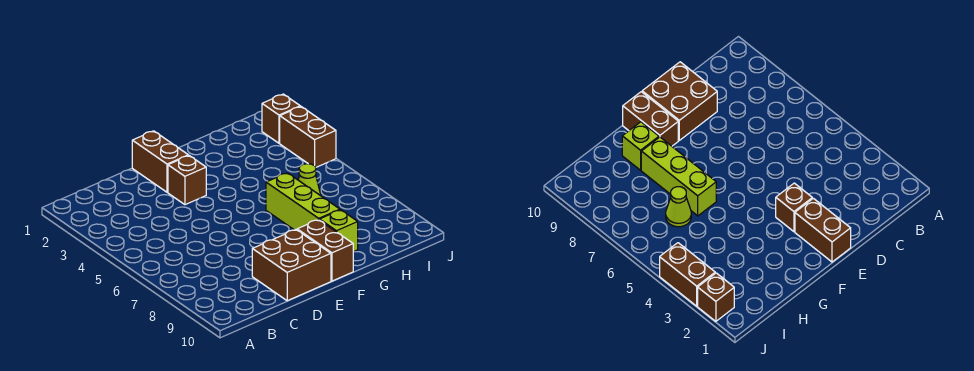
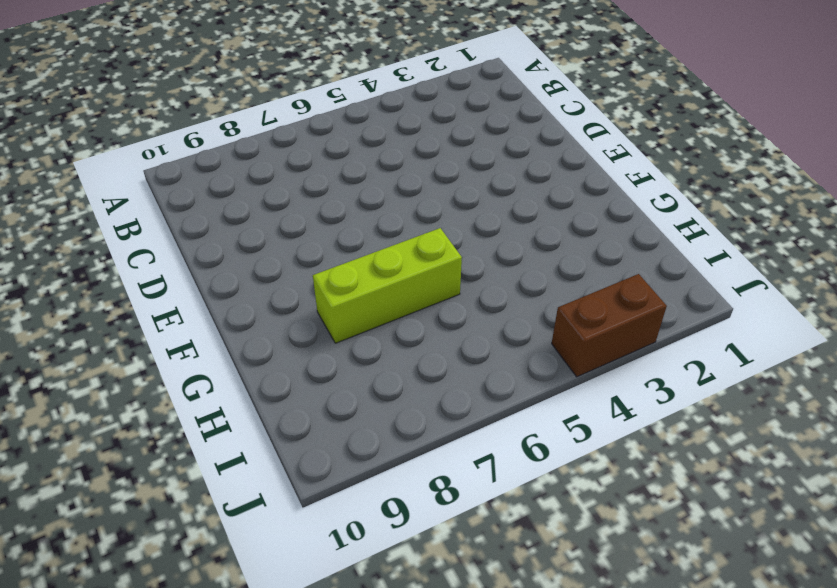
none -> brown 2x2 brick [252,230,331,301]
none -> brown 1x2 brick [132,131,188,192]

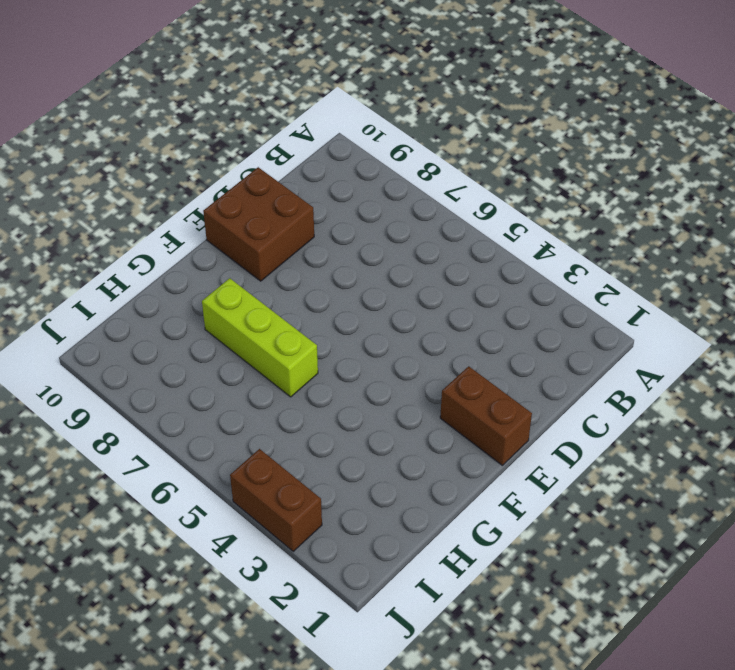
none -> brown 1x1 brick [168,156,206,205]
none -> brown 1x2 brick [297,220,353,281]

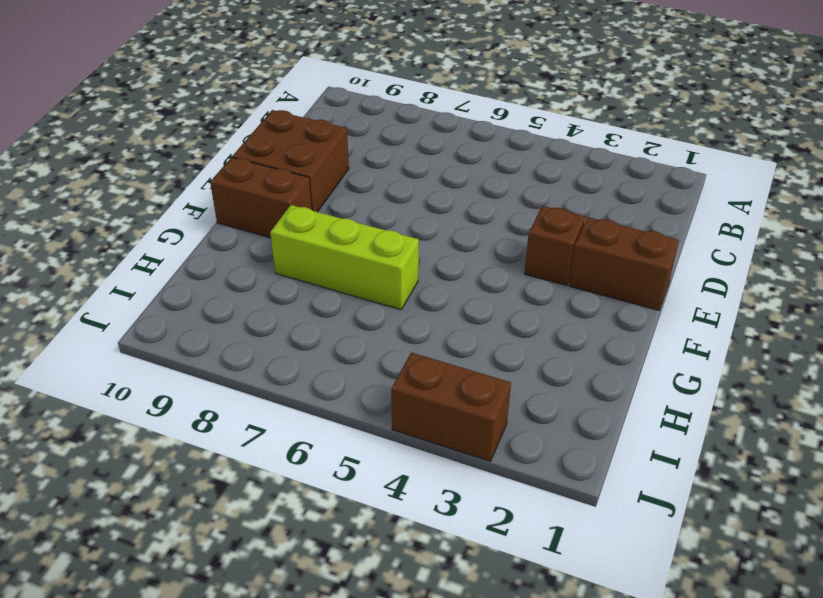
none -> lime 1x1 brick [320,210,358,252]
none -> lime 1x1 cone [298,164,321,196]

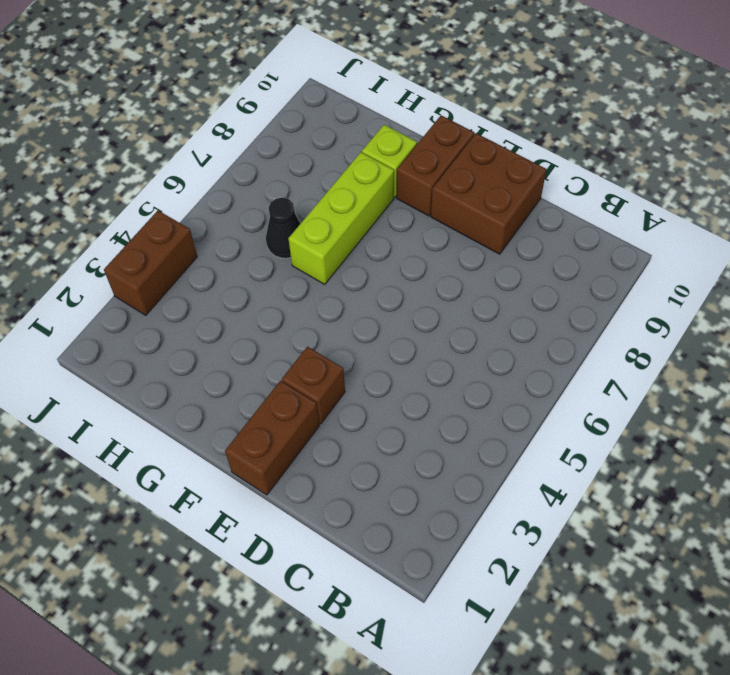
black 1x1 cone [266,198,300,258] -> lime 1x1 cone [298,164,321,196]
none -> brown 1x1 brick [262,94,300,143]

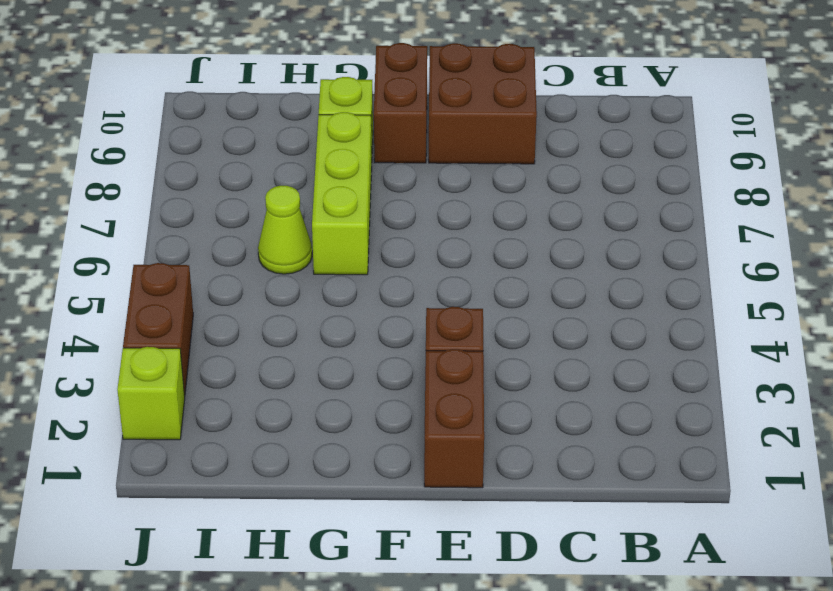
lime 1x1 brick [117,347,185,440] -> brown 1x1 brick [262,94,300,143]

